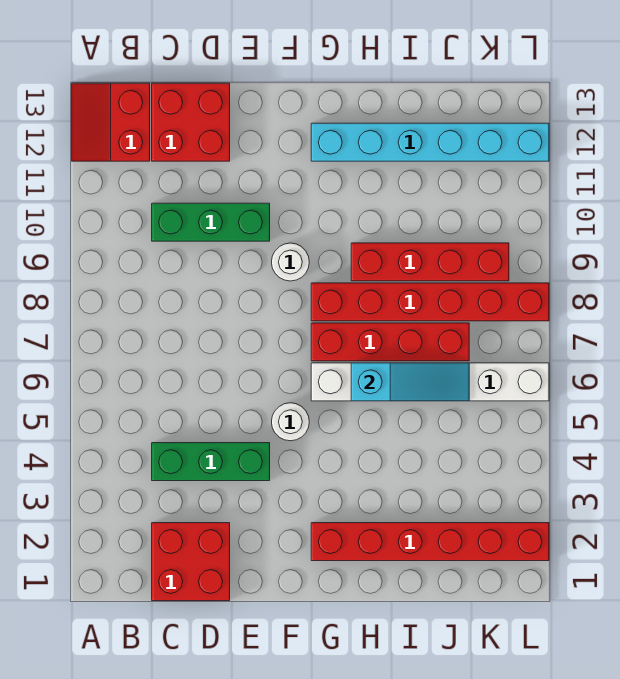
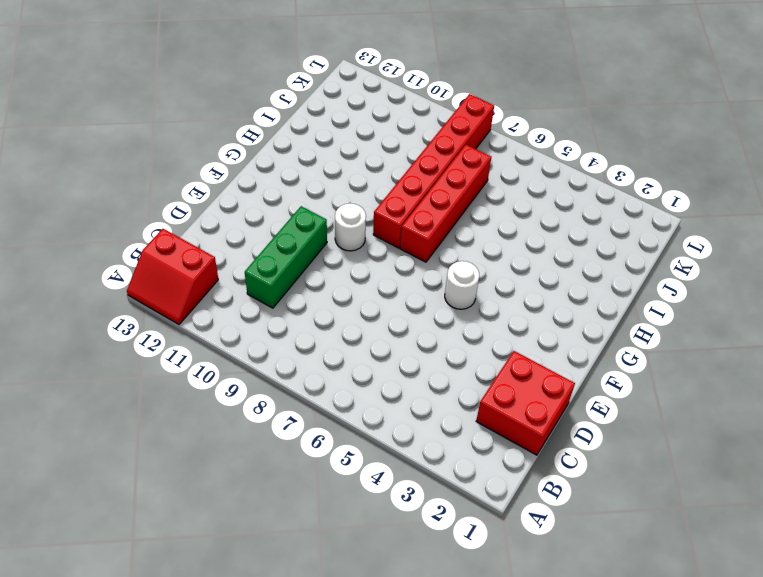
none -> green 1x3 brick [152,443,270,481]
none -> red 2x2 brick [152,83,230,161]
none -> red 1x6 brick [311,523,549,561]

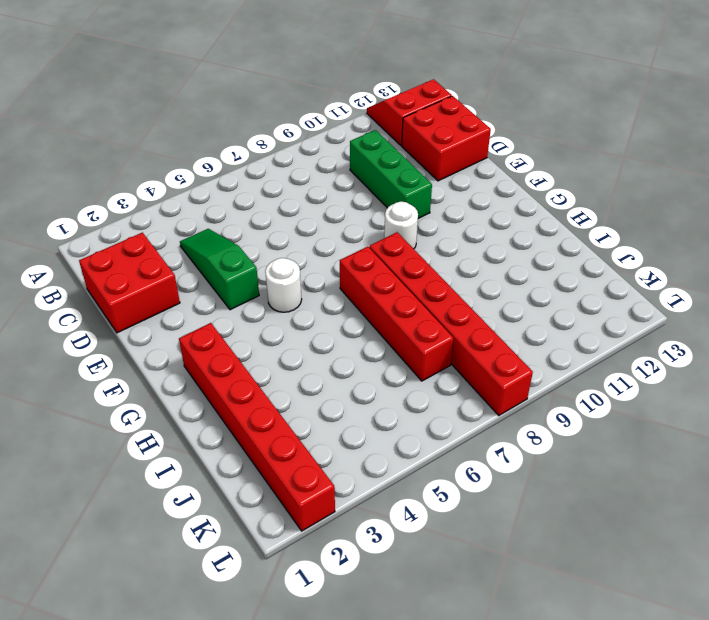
green 1x3 slope [180,229,259,310] -> green 1x3 brick [152,443,270,481]
none -> white 1x6 brick [311,363,549,401]
none -> cyan 1x6 brick [311,123,549,161]
none -> red 1x4 brick [351,243,509,281]

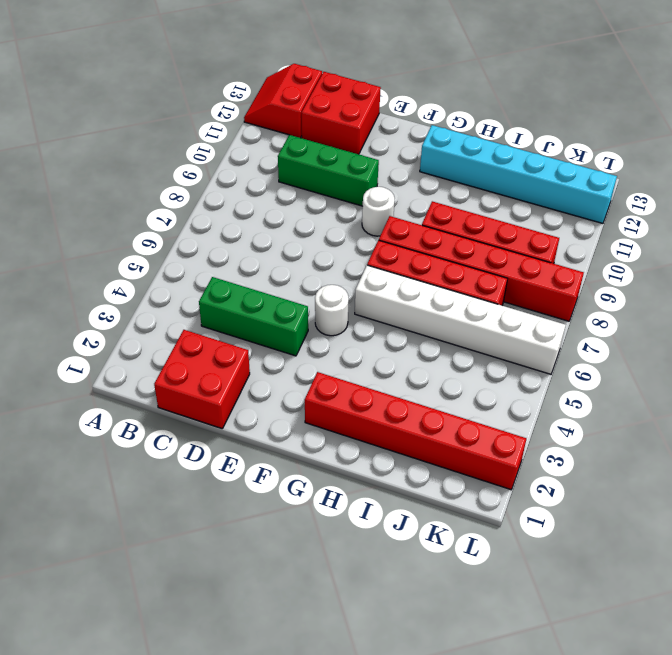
none -> cyan 1x3 slope [351,363,469,401]

